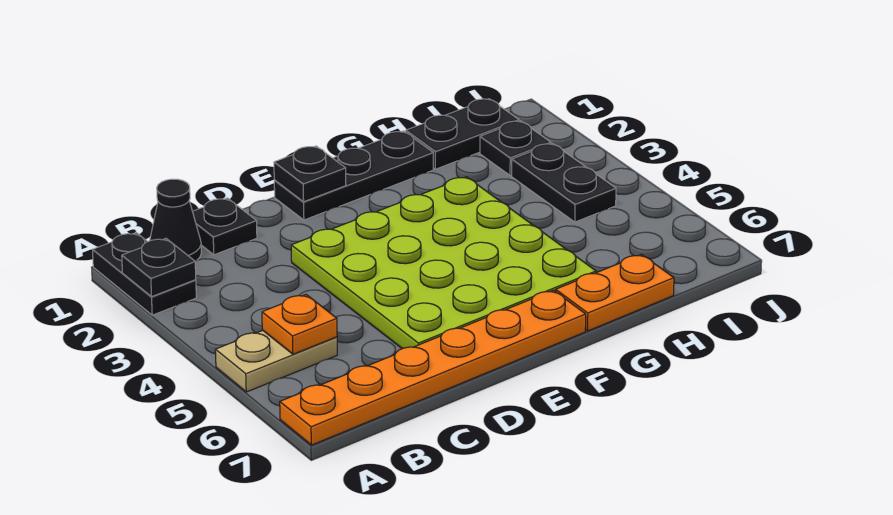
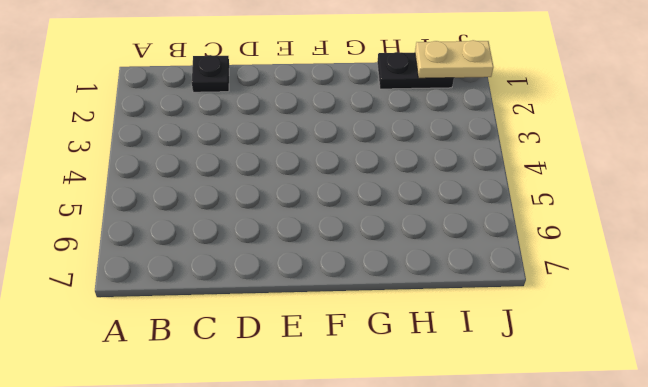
tan 1x2 plate [415,40,494,78] -> tan 1x2 plate moved to [215,330,337,392]
none -> black 1x2 plate [93,233,196,315]
none -> orange 1x6 plate [280,290,586,445]
none -> black 1x1 cone [150,179,202,261]

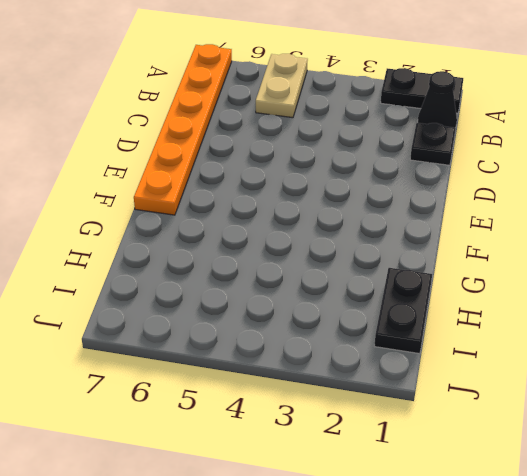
none -> lime 4x4 plate [291,177,596,349]
none -> black 1x3 plate [274,131,433,220]
none -> orange 1x2 plate [556,255,674,331]

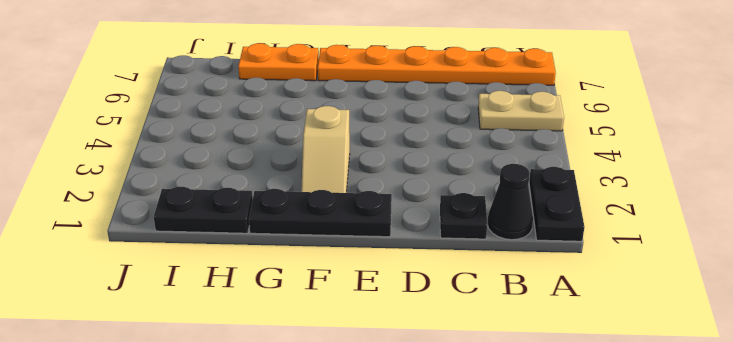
tan 1x2 slope [301,106,350,193] -> lime 4x4 plate [291,177,596,349]
none -> black 1x1 plate [480,121,551,175]
none -> black 1x2 plate [512,143,616,222]
none -> black 1x1 plate [122,238,196,296]

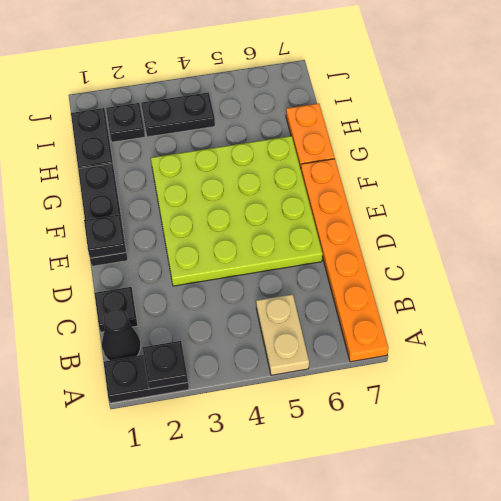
none -> orange 1x1 plate [262,295,337,354]

